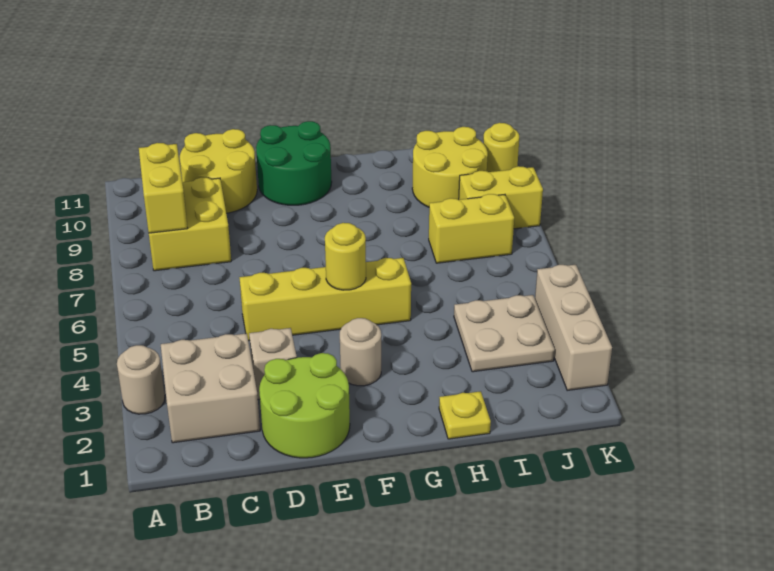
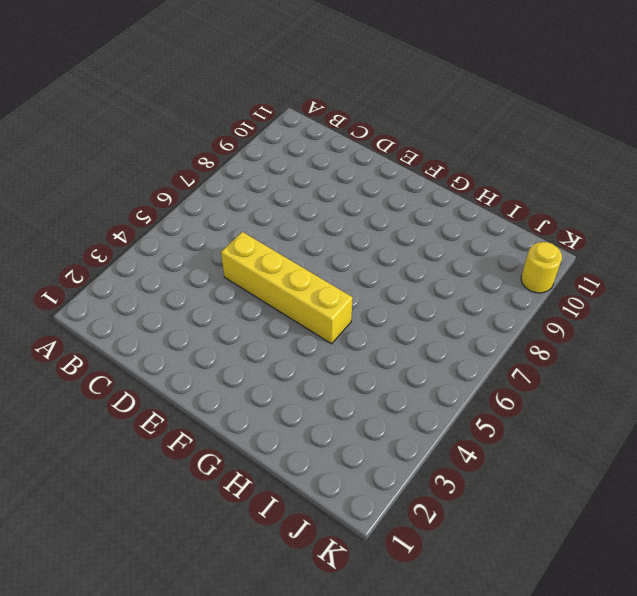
none -> tan 1x1 round brick [117,345,165,414]
none -> tan 2x2 brick [161,333,260,443]
none -> yellow 2x2 brick [149,178,231,271]

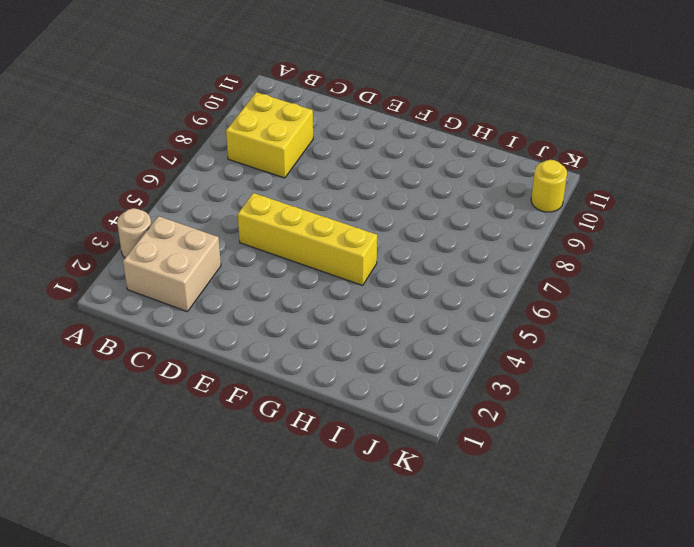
none -> yellow 2x2 round brick [180,129,257,213]
none -> lime 2x2 round brick [259,353,350,458]
none -> tan 1x1 brick [249,328,297,399]

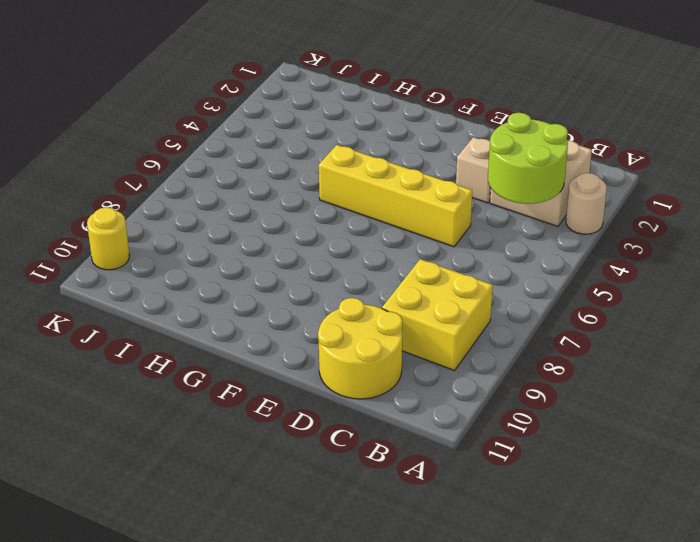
lime 2x2 round brick [488,113,568,204] -> lime 2x2 round brick moved to [259,353,350,458]
none -> green 2x2 round brick [256,121,332,205]
none -> tan 1x1 round brick [340,318,381,386]
none -> yellow 1x1 plate [439,391,491,439]

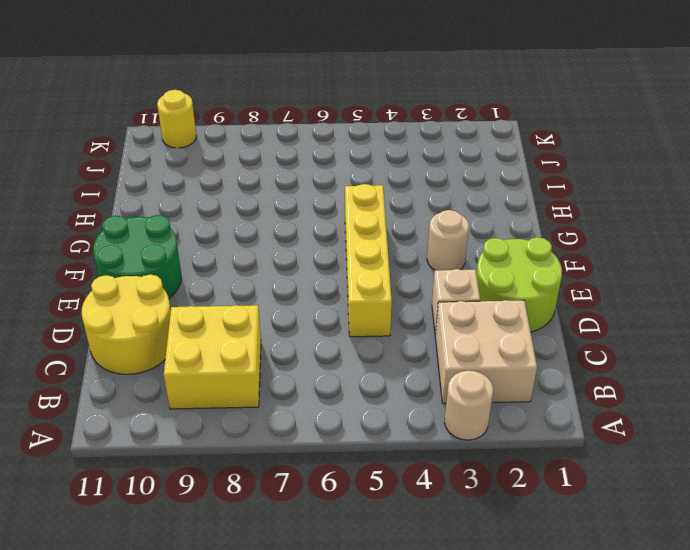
none -> yellow 1x1 plate [439,391,491,439]
none -> tan 2x2 plate [454,295,555,372]
none -> yellow 1x2 brick [429,194,514,263]

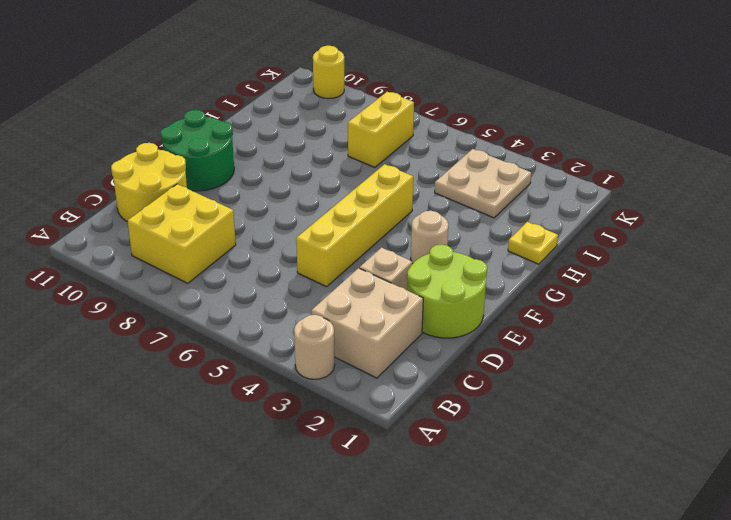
none -> yellow 2x2 round brick [412,127,488,207]
none -> yellow 1x2 brick [459,166,543,229]
none -> tan 1x3 brick [535,265,612,390]

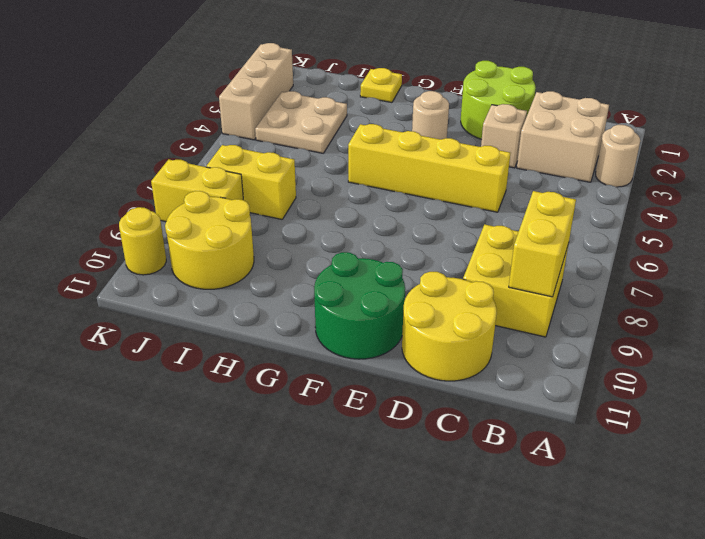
none -> yellow 1x1 round brick [325,223,366,290]

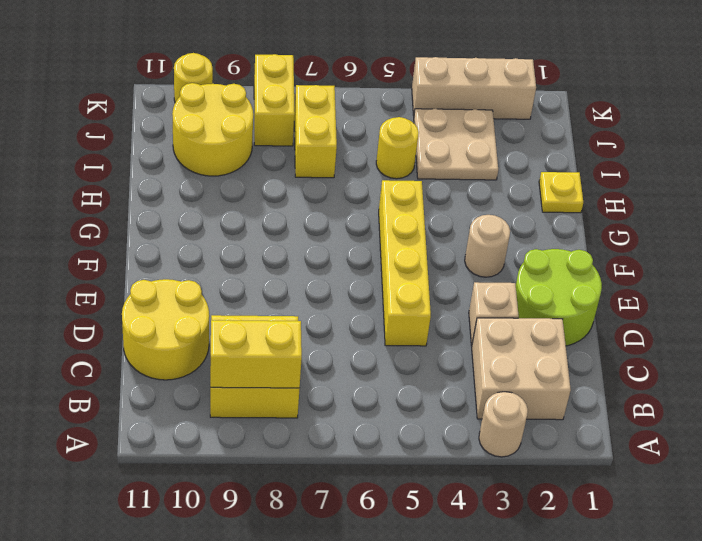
yellow 1x1 round brick [376,117,419,179] -> yellow 1x1 round brick moved to [325,223,366,290]
none -> green 2x2 round brick [256,121,332,205]

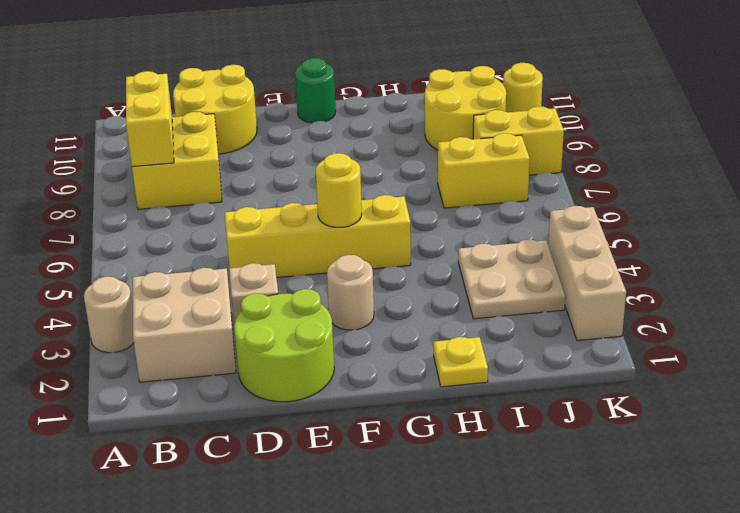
green 1x1 round brick [295,58,336,123] -> green 2x2 round brick [256,121,332,205]

